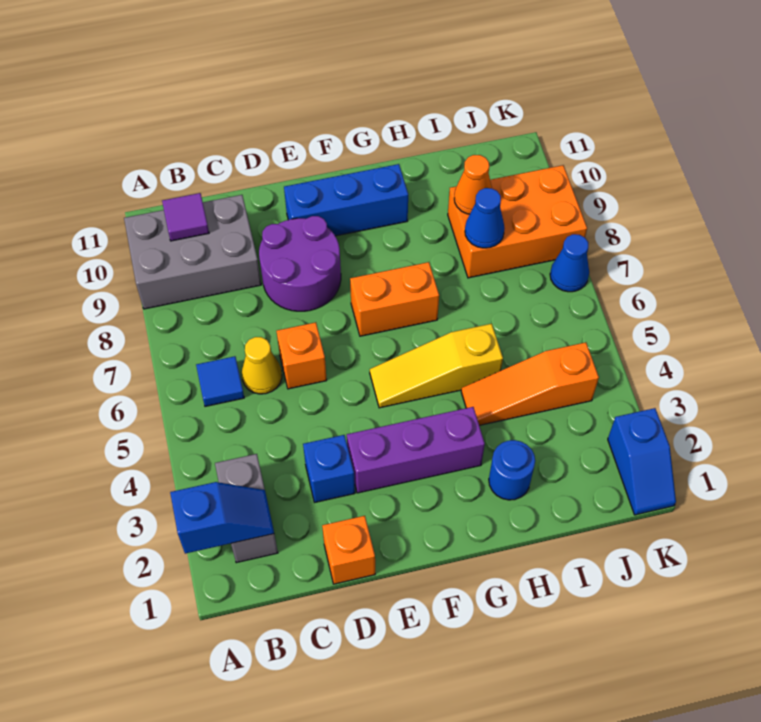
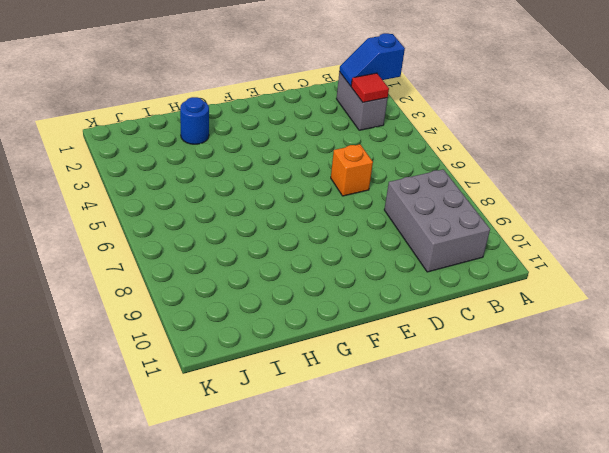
red 1x1 tile [351,73,389,102] -> none
grey 2x3 brick [384,169,490,272] -> grey 2x3 brick turned to [124,195,261,309]
none -> blue 1x1 tile [196,356,244,406]
none -> yellow 1x1 cone [242,337,282,394]
none -> orange 1x1 brick [322,516,375,584]

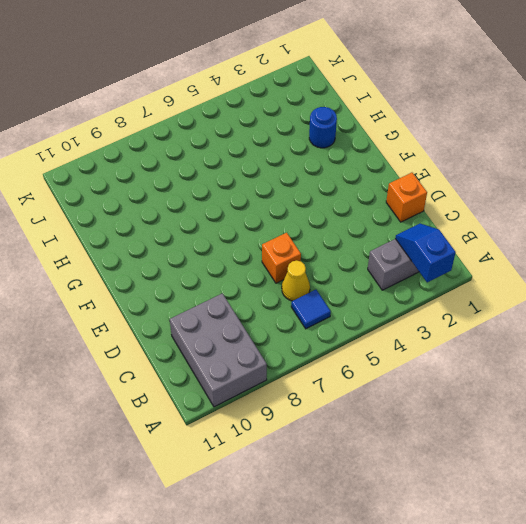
none -> blue 1x1 brick [303,435,355,502]
none -> purple 2x2 round brick [259,216,341,311]
none -> purple 1x3 brick [347,407,485,493]

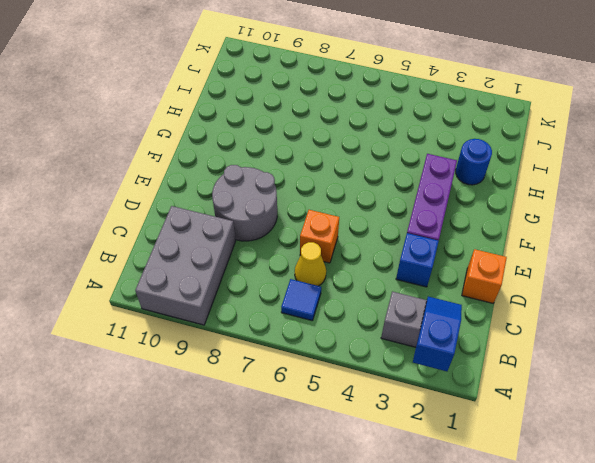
grey 2x2 round brick [212,165,277,241] -> purple 2x2 round brick [259,216,341,311]
none -> blue 1x3 brick [284,164,408,236]
none -> yellow 1x3 slope [370,324,503,408]
none -> orange 1x2 brick [350,262,439,336]

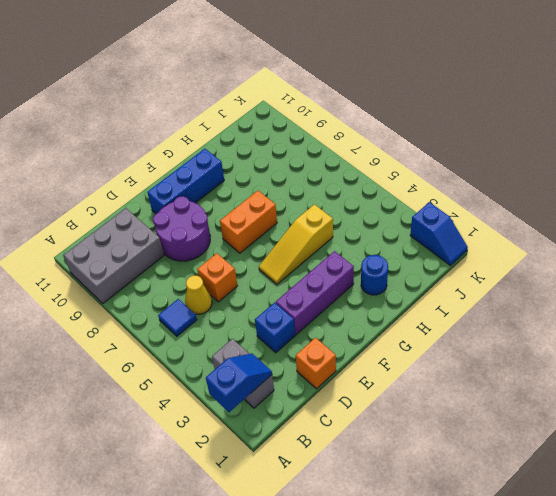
none -> orange 1x3 slope [461,342,599,425]
none -> orange 2x3 brick [448,165,587,278]
none -> blue 1x1 cone [550,234,589,292]

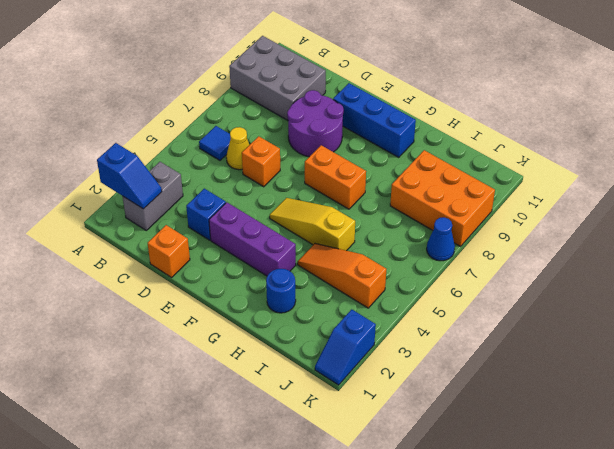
none -> purple 1x1 tile [162,193,209,241]
none -> blue 1x1 cone [465,188,505,248]
none -> orange 1x1 cone [454,155,492,214]

